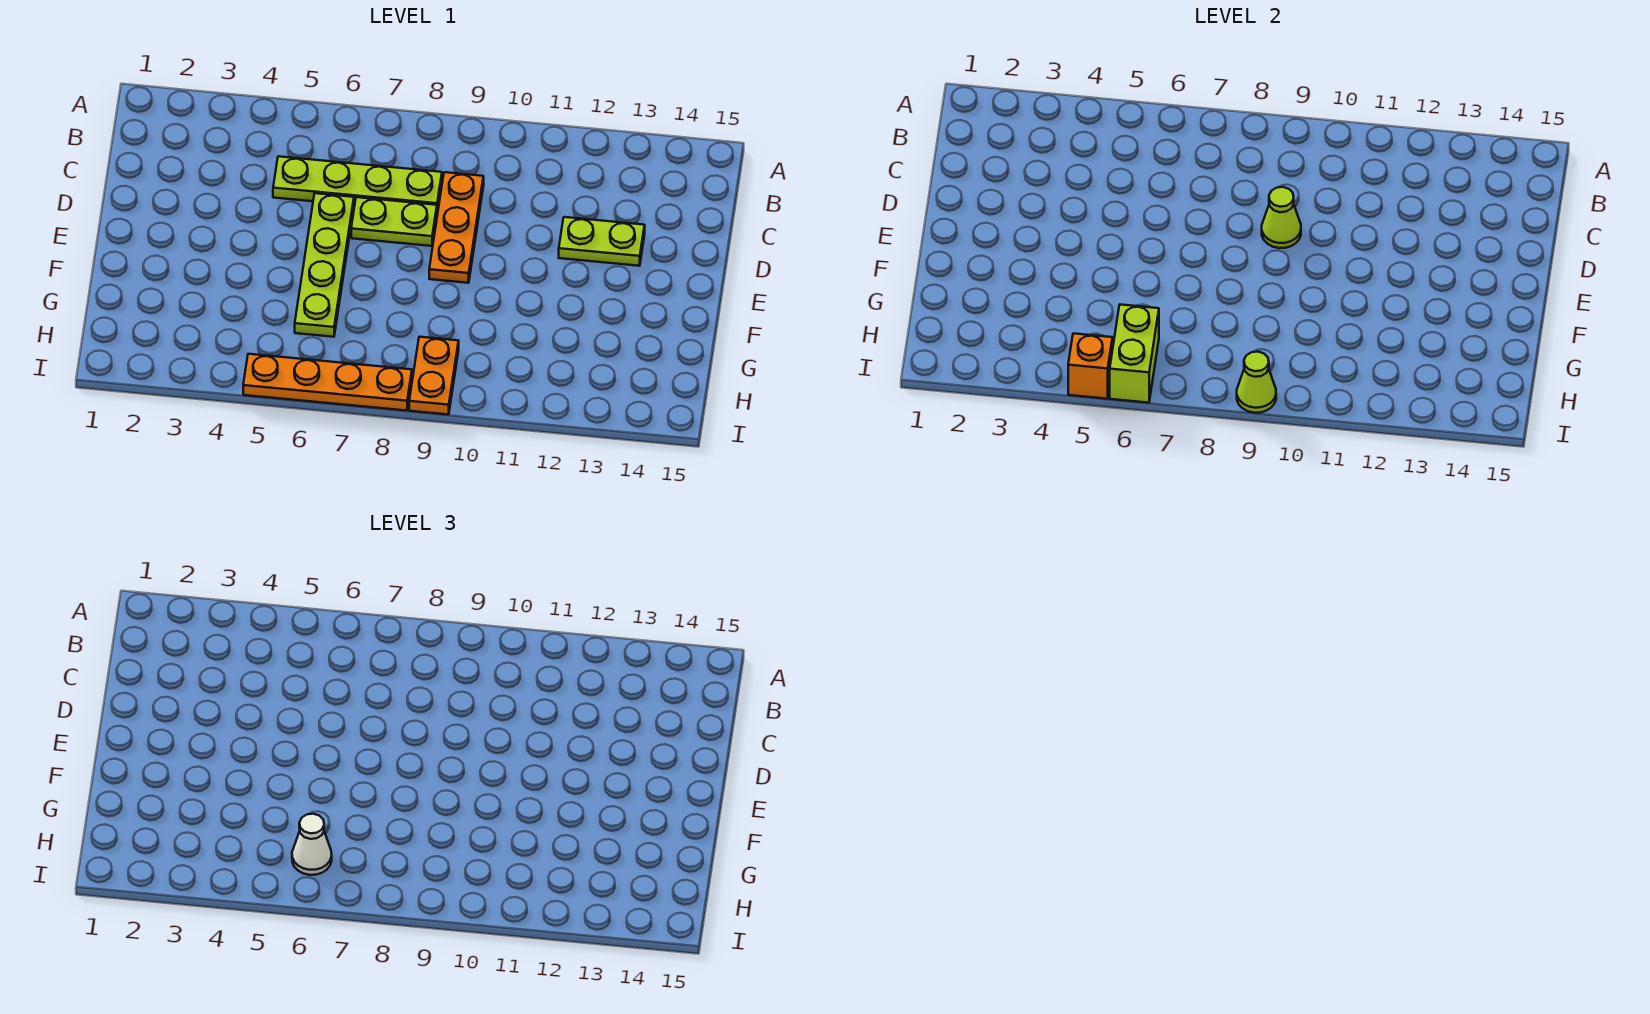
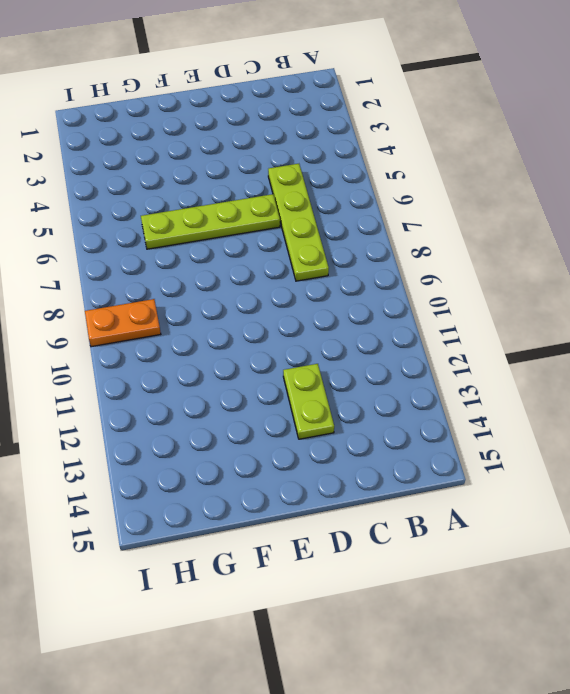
none -> orange 1x3 plate [429,172,484,283]
none -> lime 1x2 plate [351,197,437,246]
none -> orange 1x4 plate [243,354,412,411]

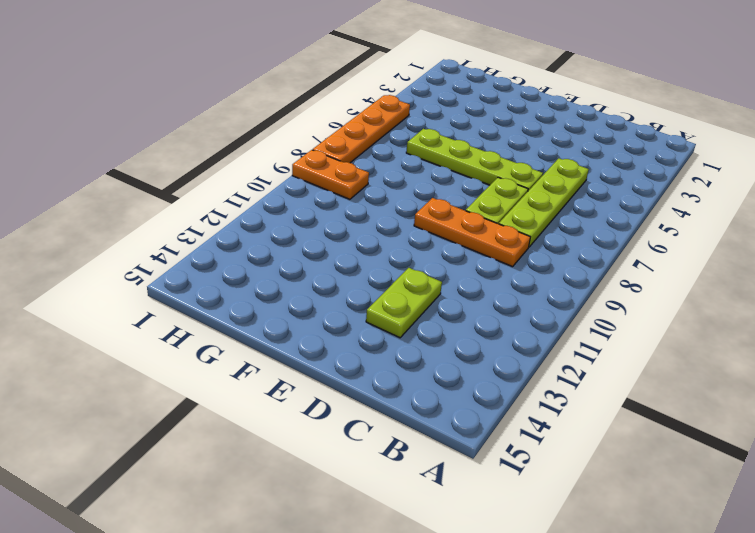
none -> lime 1x1 cone [1262,187,1301,248]
none -> lime 1x2 brick [1110,305,1159,403]
none -> orange 1x1 brick [1068,333,1112,399]

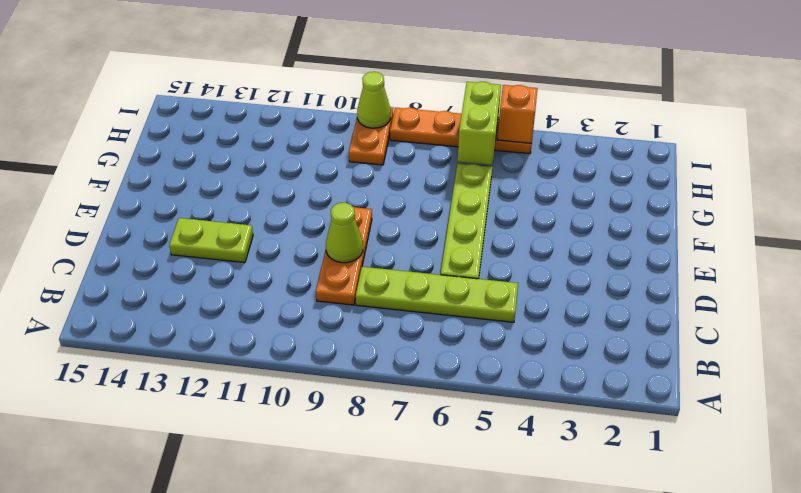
none -> lime 1x2 plate [351,197,437,246]
none -> white 1x1 cone [292,814,332,875]

